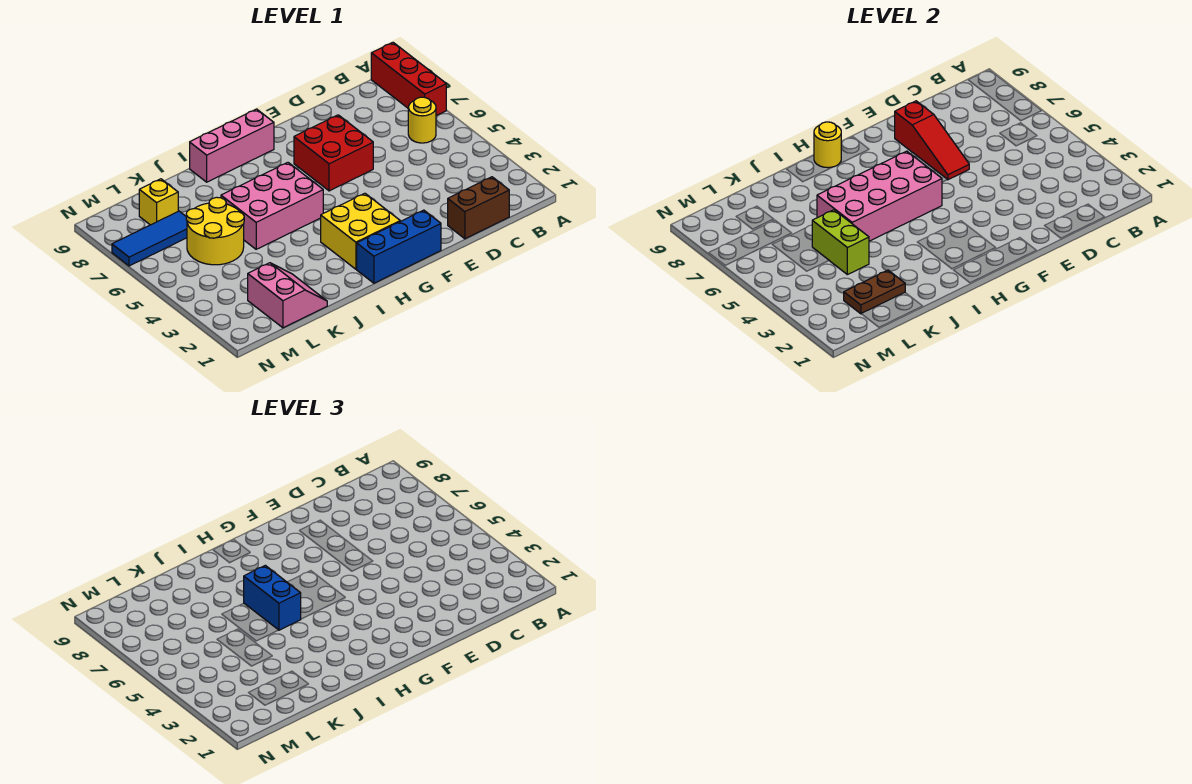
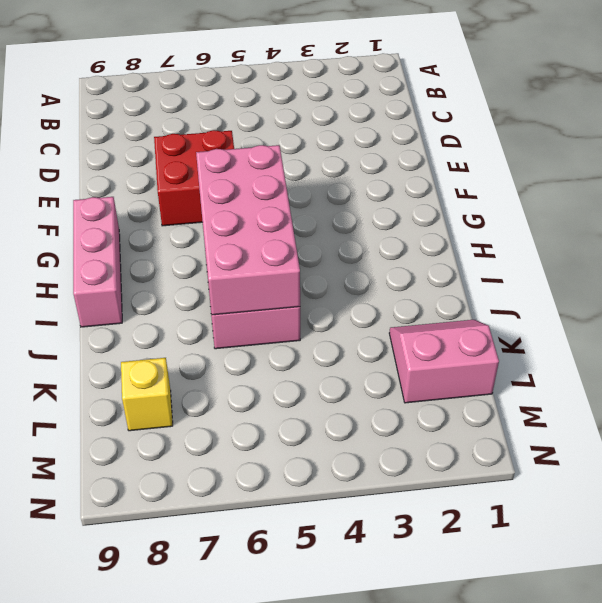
none -> red 1x3 brick [371,43,446,116]
none -> yellow 1x1 round brick [408,97,436,143]
none -> brown 1x2 brick [448,177,509,239]

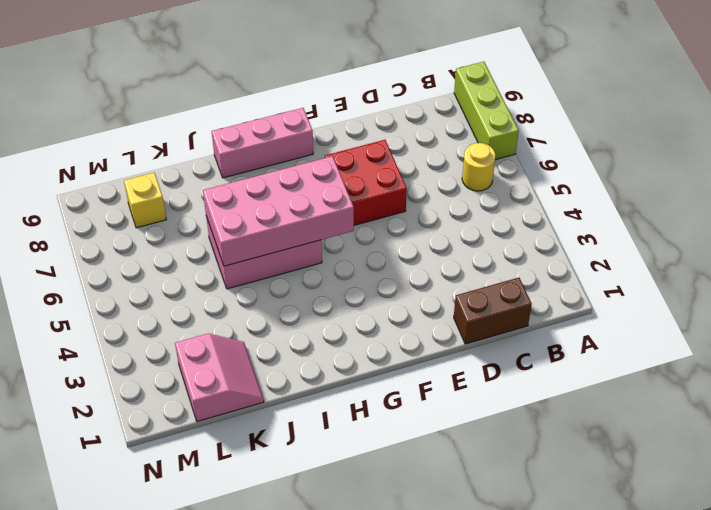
lime 1x3 brick [454,62,519,160] -> red 1x3 brick [371,43,446,116]
none -> blue 1x3 brick [357,210,441,283]
none -> yellow 2x2 brick [321,193,400,269]
none -> yellow 2x2 round brick [186,197,244,265]

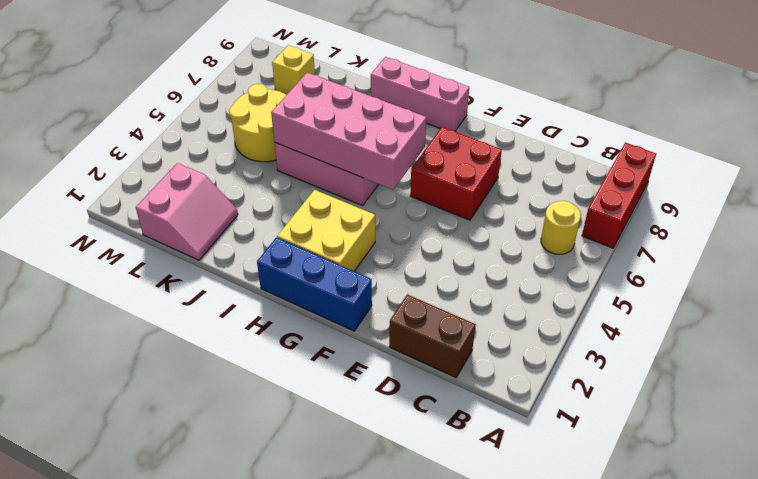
none -> blue 1x3 tile [112,211,187,266]
none -> red 1x3 slope [895,101,969,180]
none -> yellow 1x1 round brick [814,122,841,168]

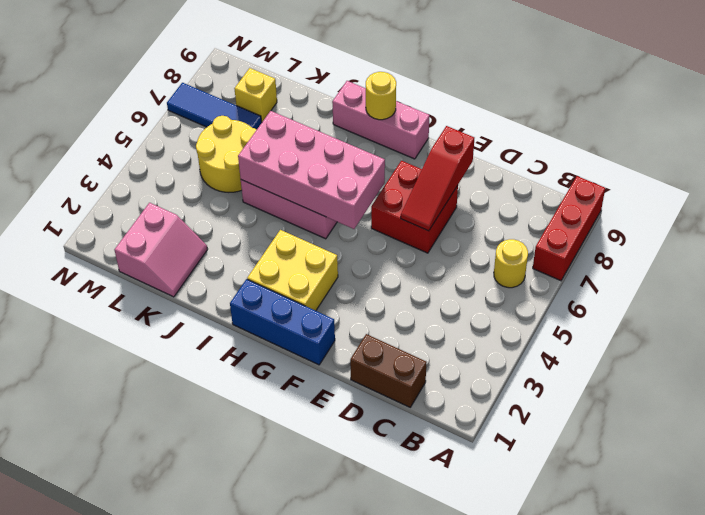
none -> brown 1x2 plate [844,270,905,314]
none -> lime 1x2 brick [812,210,869,275]
none -> blue 1x2 brick [244,565,301,630]

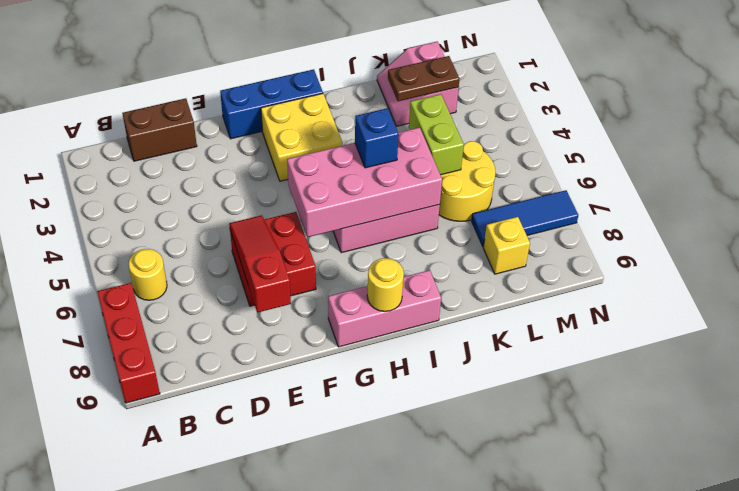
blue 1x1 brick [355,108,399,168] -> blue 1x2 brick [244,565,301,630]

